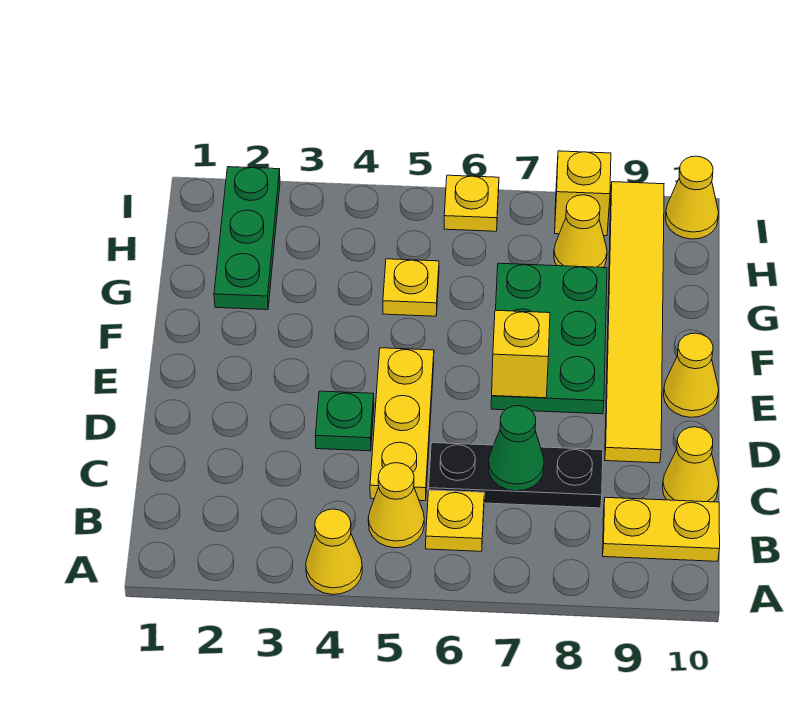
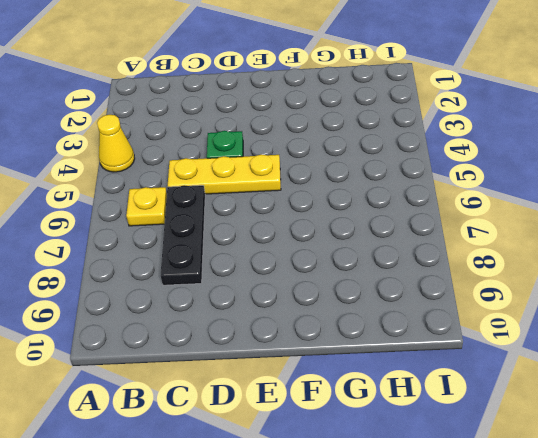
none -> yellow 1x1 cone [368,463,424,548]
none -> yellow 1x2 plate [603,497,720,561]
none -> yellow 1x1 cone [662,427,719,502]

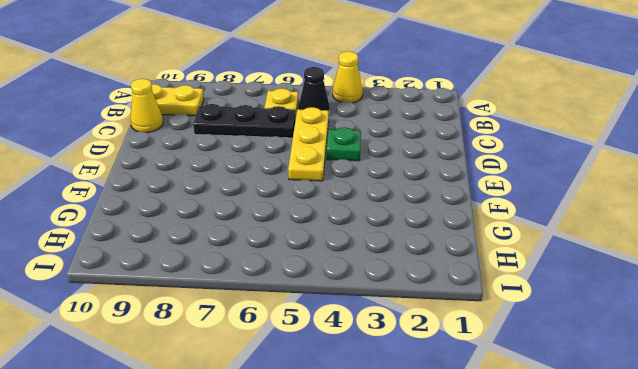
black 1x1 cone [299,67,330,112] -> yellow 1x1 cone [368,463,424,548]
none -> yellow 1x6 tile [605,182,664,463]
none -> green 2x3 plate [491,263,607,414]
none -> yellow 1x1 cone [663,333,719,417]

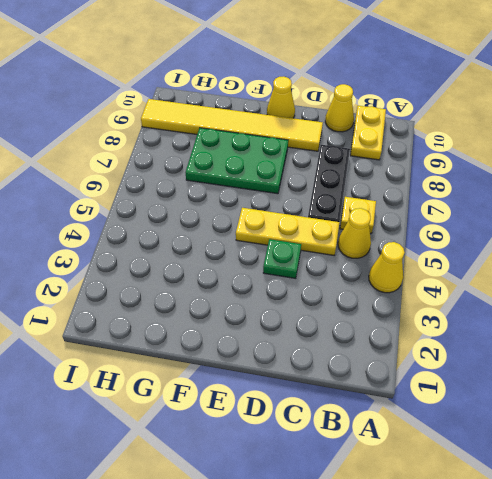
none -> green 1x3 plate [214,167,280,310]
none -> yellow 1x1 plate [383,259,439,316]
none -> yellow 1x1 cone [554,195,607,268]

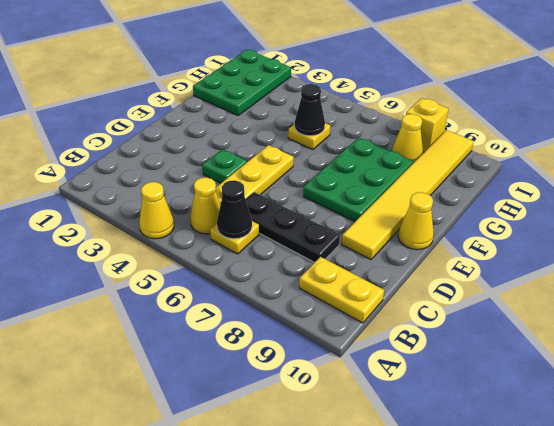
black 1x1 cone [217,180,252,239] -> none
green 2x3 plate [193,50,291,116] -> green 1x3 plate [214,167,280,310]
black 1x1 cone [295,84,325,136] -> none
none -> yellow 1x1 cone [662,427,719,502]
none -> yellow 1x1 plate [444,175,499,231]
none -> yellow 1x1 cone [665,156,719,239]

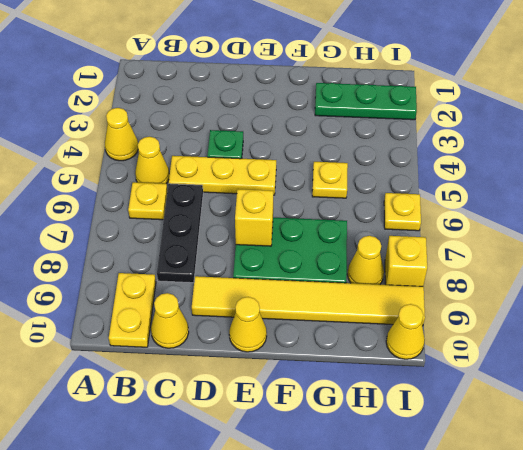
none -> green 1x1 cone [488,406,544,491]

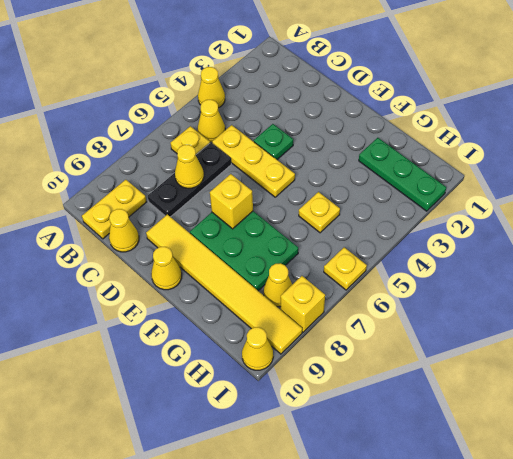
yellow 1x1 cone [175,145,204,188] -> green 1x1 cone [488,406,544,491]

